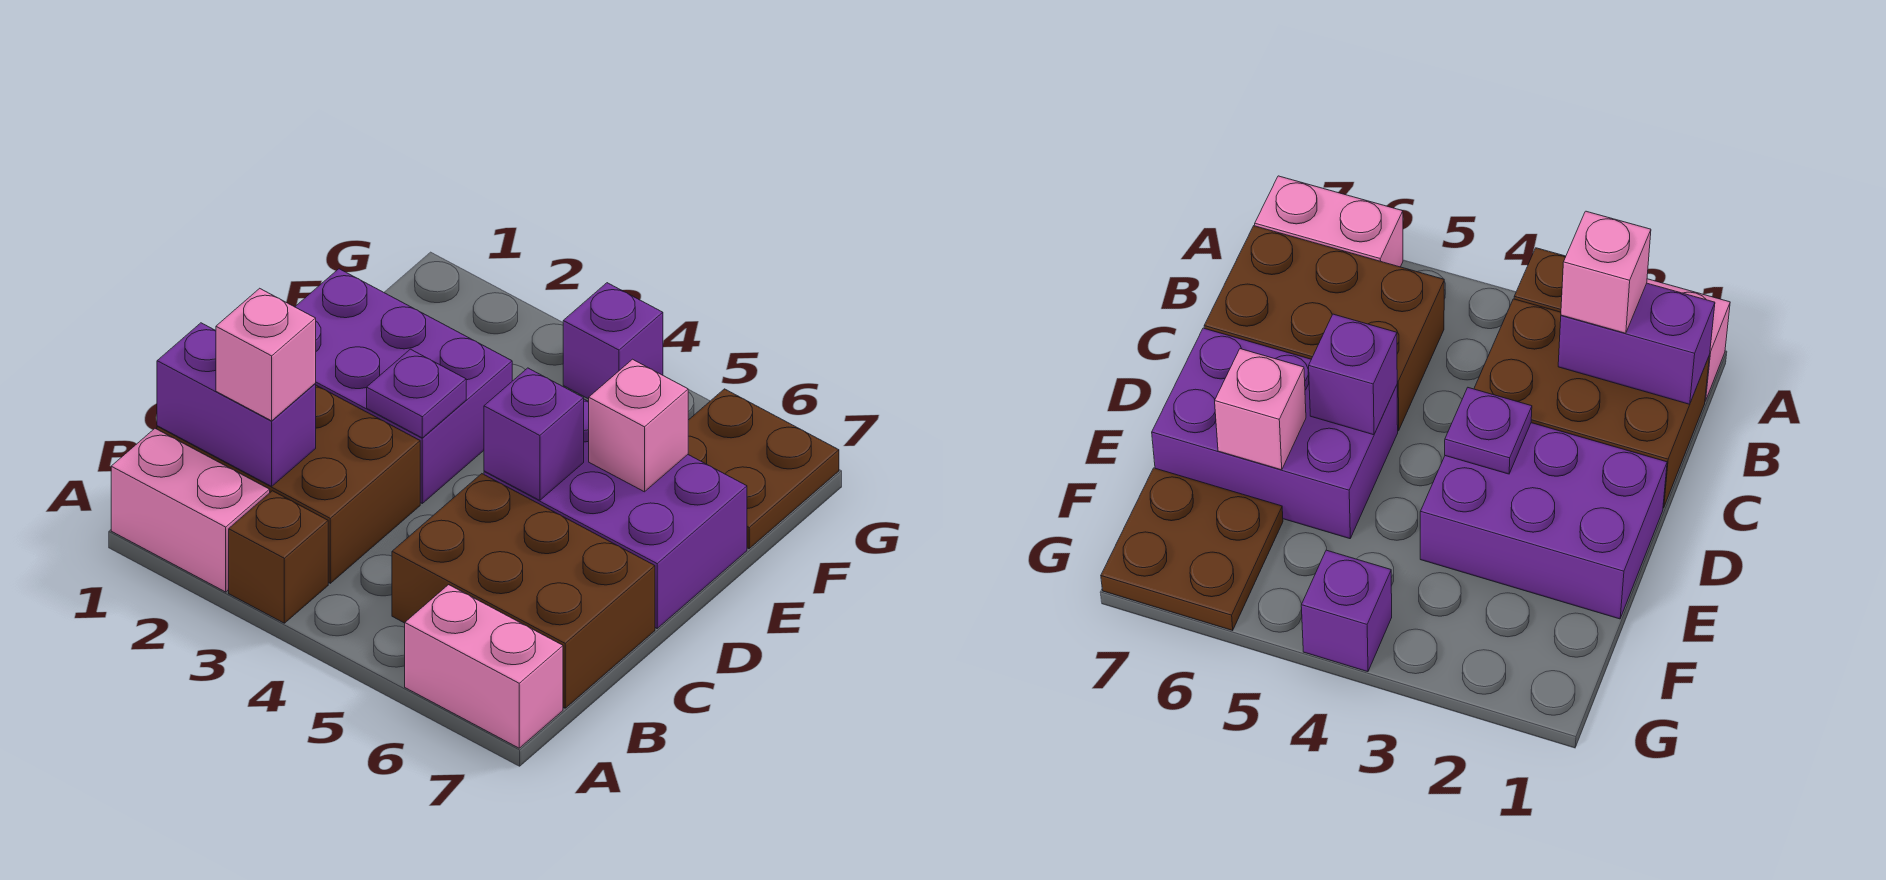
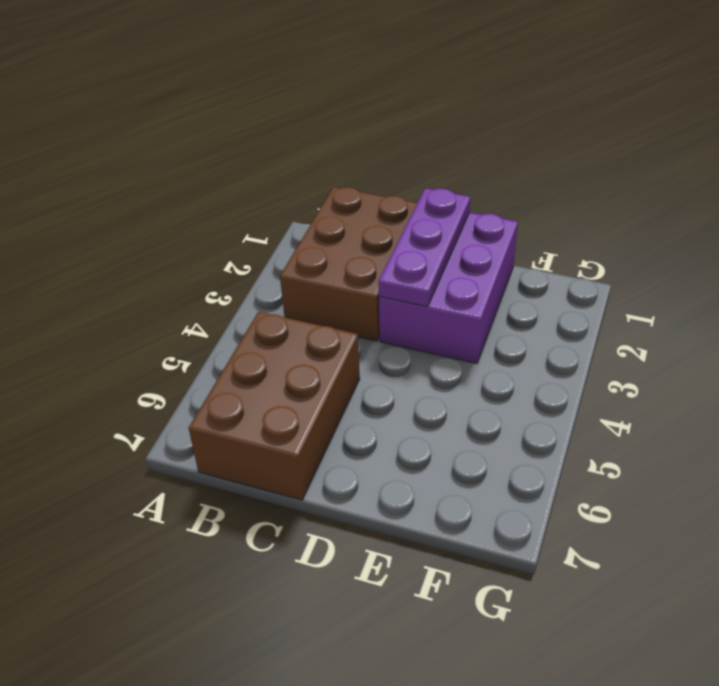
purple 1x3 plate [378,188,470,307] -> purple 1x1 plate [367,349,466,438]
none -> pink 1x2 brick [111,429,270,592]
none -> brown 1x1 brick [229,491,328,623]
none -> pink 1x2 brick [405,585,563,748]

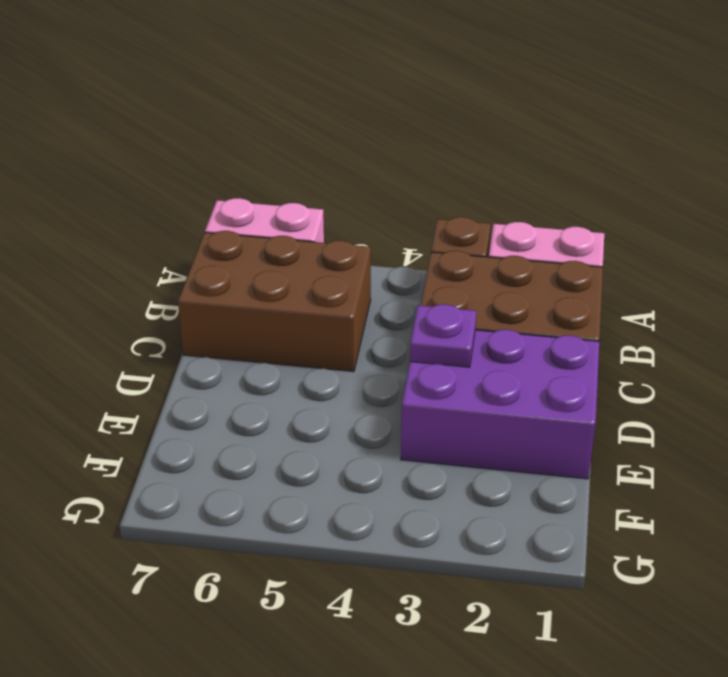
none -> purple 2x3 brick [484,399,747,628]
none -> brown 2x2 plate [688,389,839,549]
none -> purple 1x1 brick [563,283,663,399]

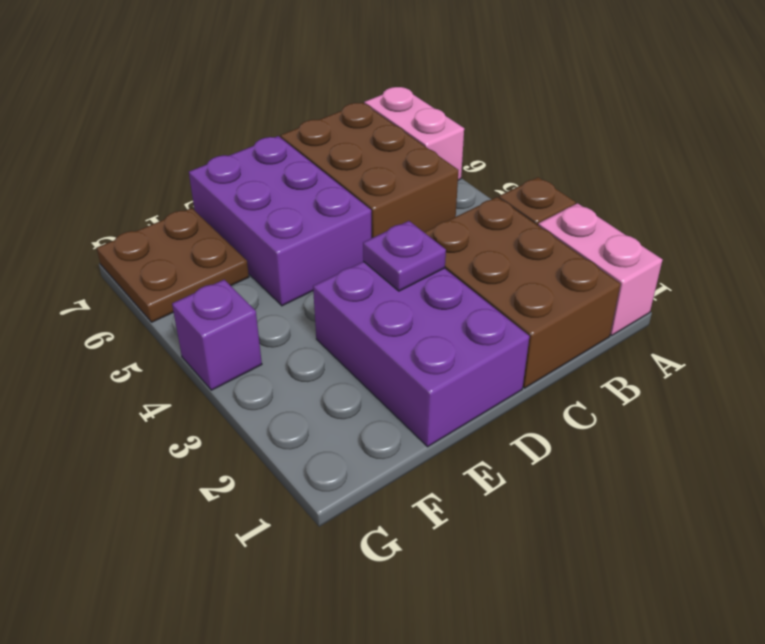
none -> purple 1x2 brick [157,323,316,486]
none -> purple 1x1 brick [484,368,584,500]
none -> pink 1x1 brick [589,359,688,492]

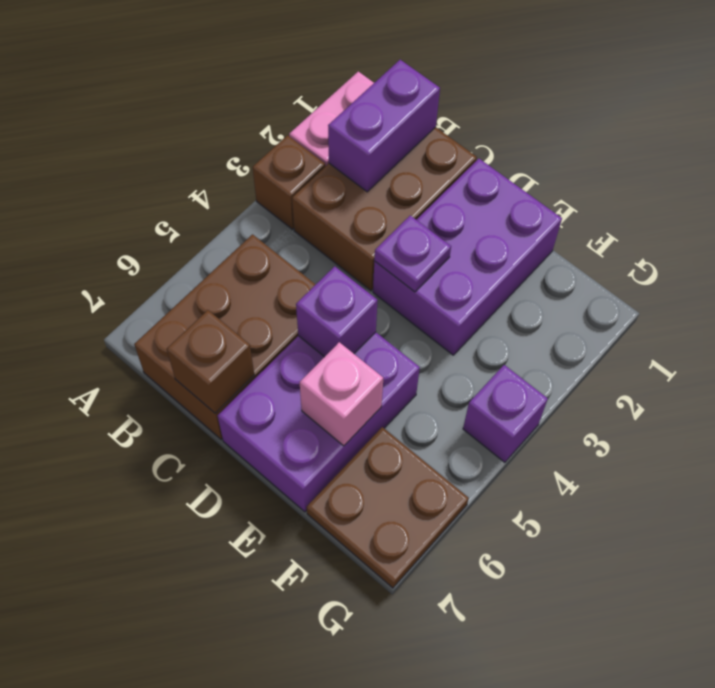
brown 1x1 brick [167,310,254,413] -> none
none -> pink 1x2 brick [405,585,563,748]
none -> pink 1x1 brick [216,288,316,421]

